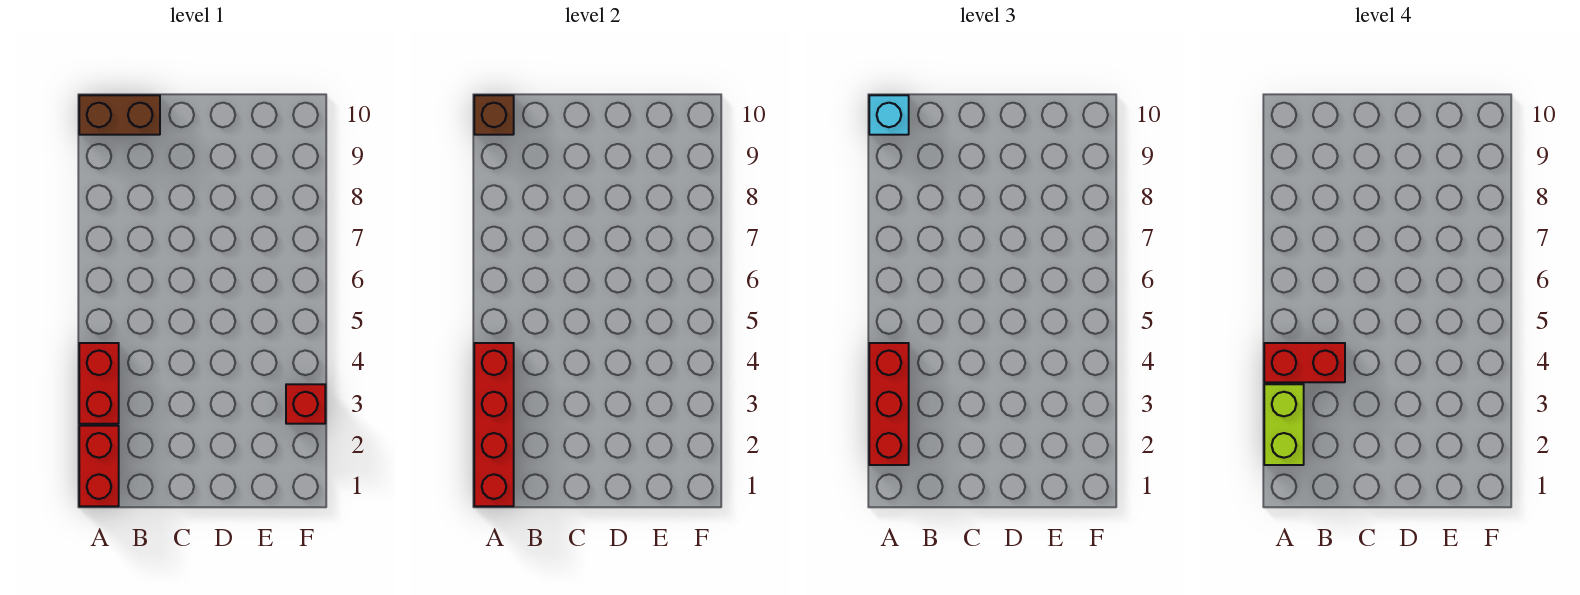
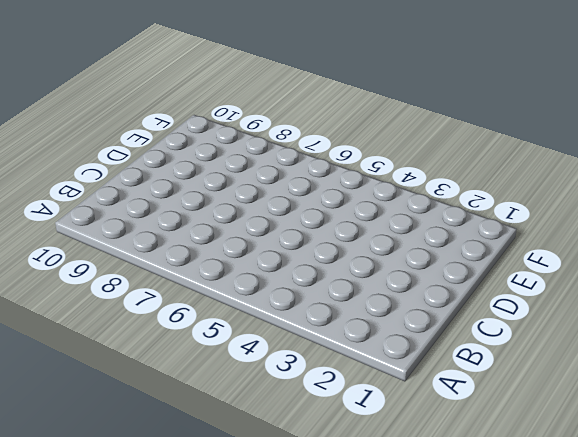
none -> red 1x2 brick [79,426,119,506]
none -> red 1x2 brick [79,343,119,424]

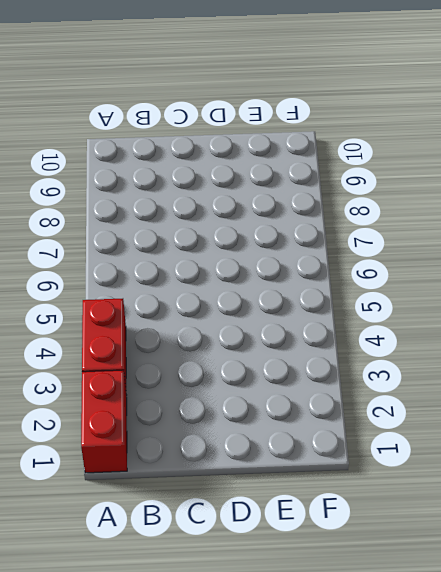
none -> brown 1x2 brick [79,95,160,135]
none -> red 1x1 brick [286,384,325,424]

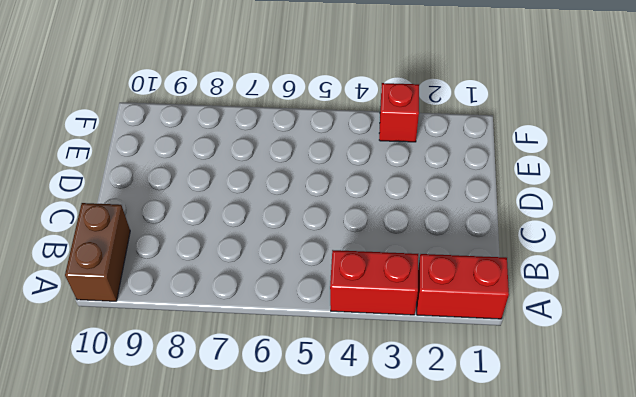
none -> red 1x4 brick [474,343,514,506]
none -> brown 1x1 brick [474,95,514,135]

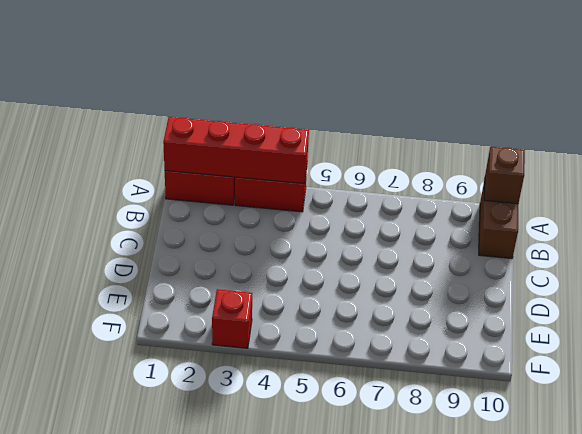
none -> red 1x3 brick [869,343,909,465]
none -> cyan 1x1 brick [869,95,909,135]

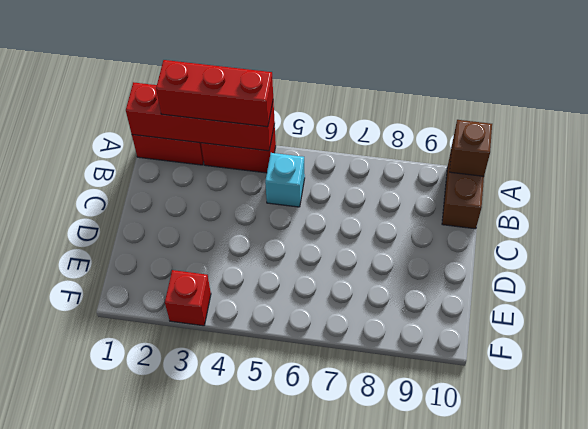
cyan 1x1 brick [265,153,305,207] -> cyan 1x1 brick moved to [869,95,909,135]
none -> lime 1x2 brick [1264,384,1304,465]
none -> red 1x2 brick [1264,343,1345,382]

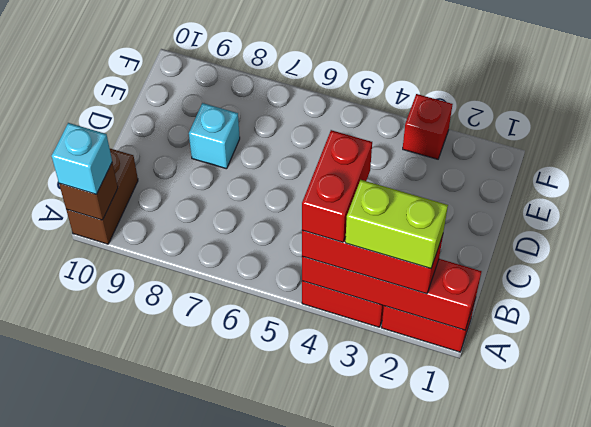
cyan 1x1 brick [189,103,240,169] -> none

